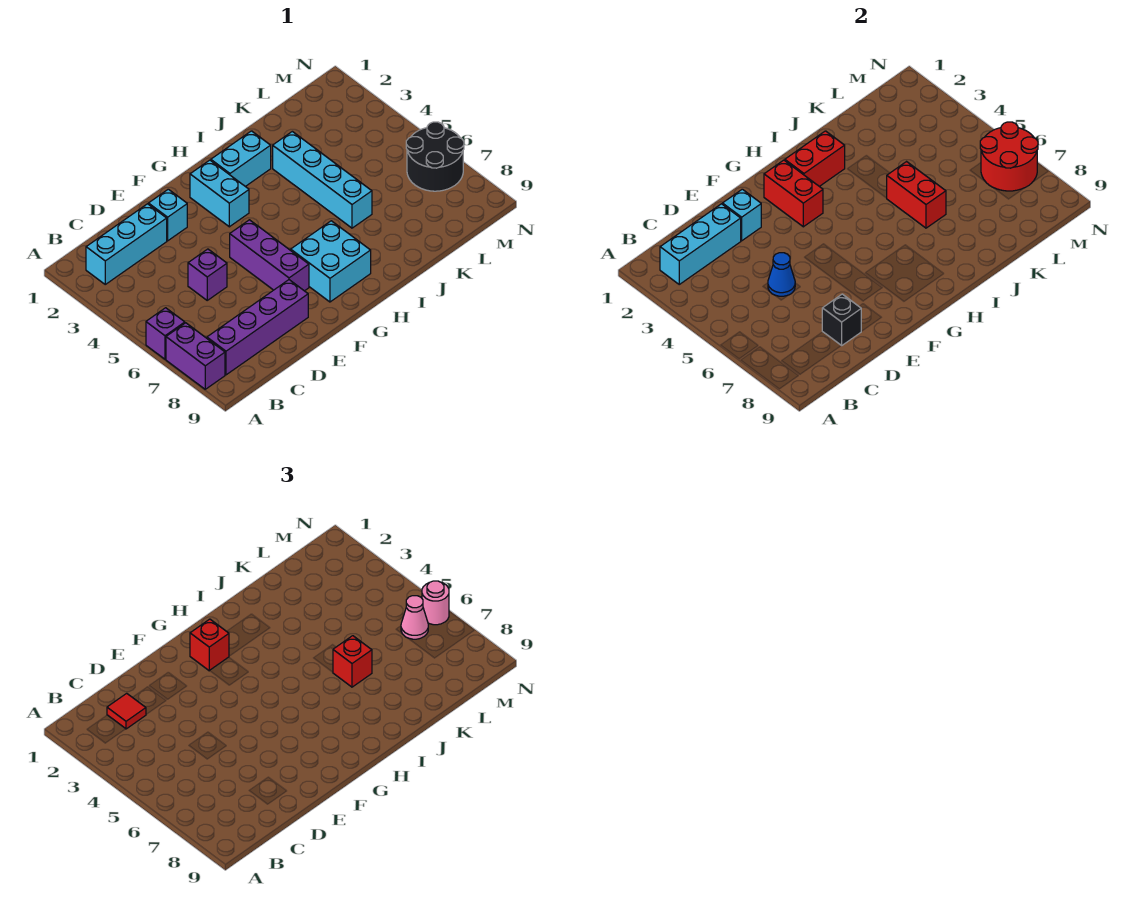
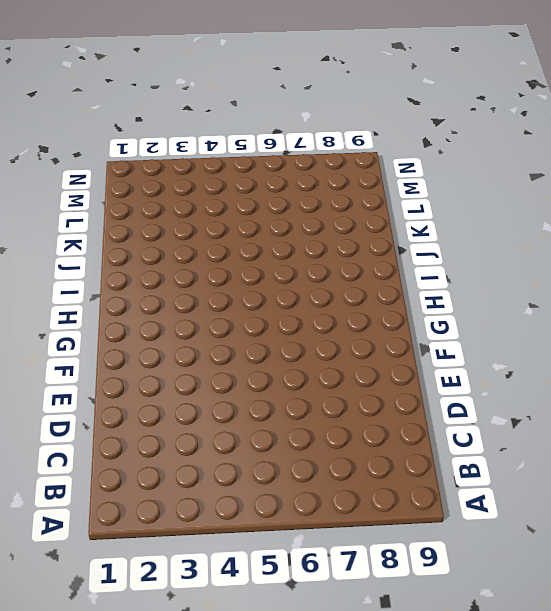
none -> purple 1x1 brick [146,308,185,359]
none -> purple 1x2 brick [166,323,225,389]
none -> cyan 1x3 brick [86,204,167,284]

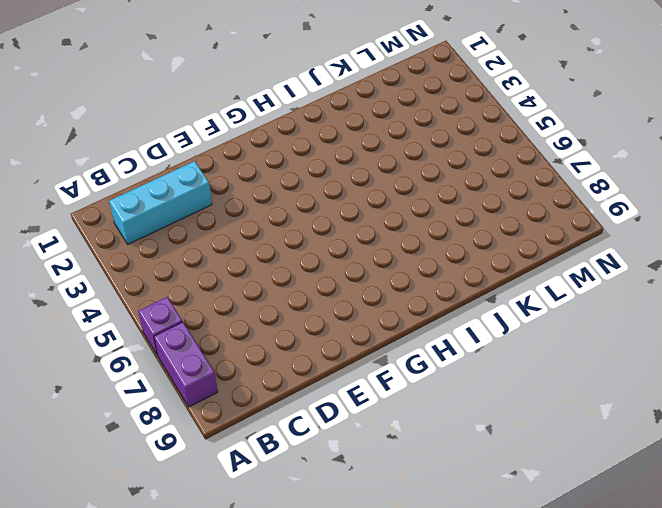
none -> purple 1x4 brick [207,280,308,375]
none -> purple 1x1 brick [188,249,227,300]
none -> cyan 1x1 brick [149,189,187,241]

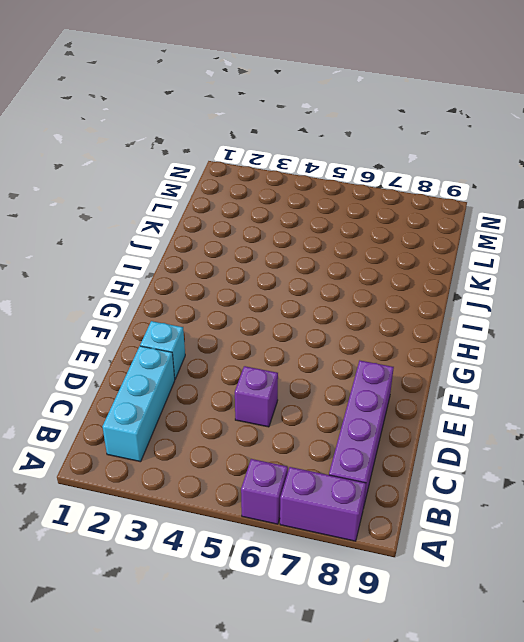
none -> purple 1x3 brick [230,220,309,291]
none -> cyan 1x2 brick [190,160,249,227]
none -> cyan 2x2 brick [291,221,371,302]

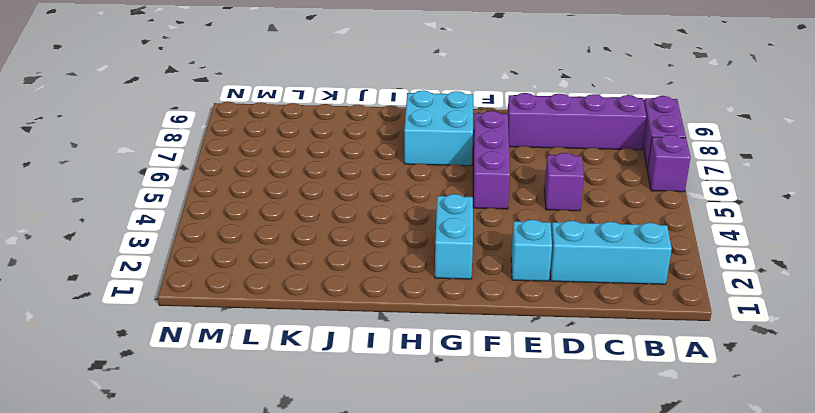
none -> cyan 1x2 brick [211,131,271,186]
none -> cyan 1x4 brick [273,131,372,228]
none -> black 2x2 round brick [406,122,464,191]

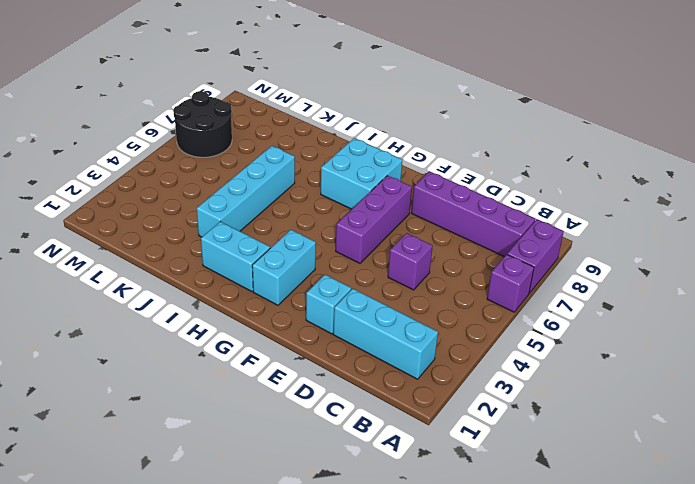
none -> cyan 1x3 brick [660,204,741,284]
none -> blue 1x1 cone [768,253,795,296]
none -> black 1x1 brick [822,294,861,346]

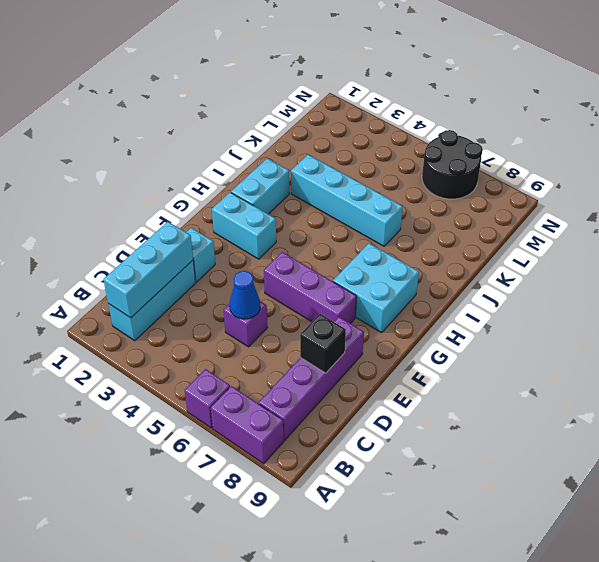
none -> cyan 1x1 brick [723,189,761,241]
none -> red 1x2 brick [764,160,823,227]
none -> red 1x2 brick [785,131,845,186]

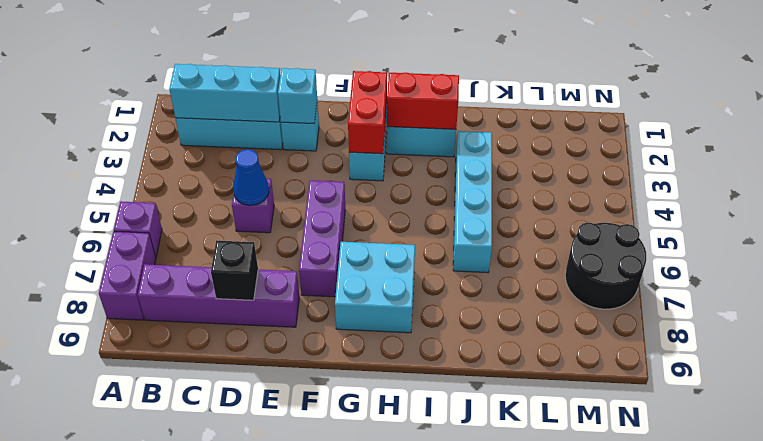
none -> red 1x2 brick [887,162,946,228]
none -> red 2x2 round brick [980,122,1038,191]
none -> red 1x1 tile [107,693,146,729]

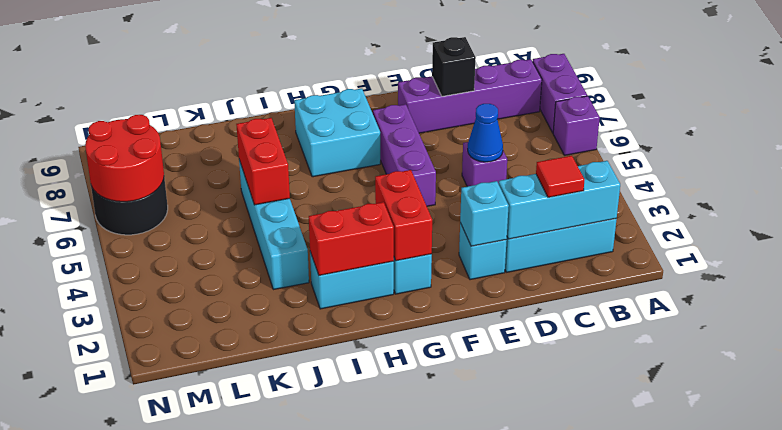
none -> red 1x1 brick [190,619,229,671]
none -> red 1x1 brick [333,636,372,687]
none -> pink 1x1 cone [401,596,428,639]

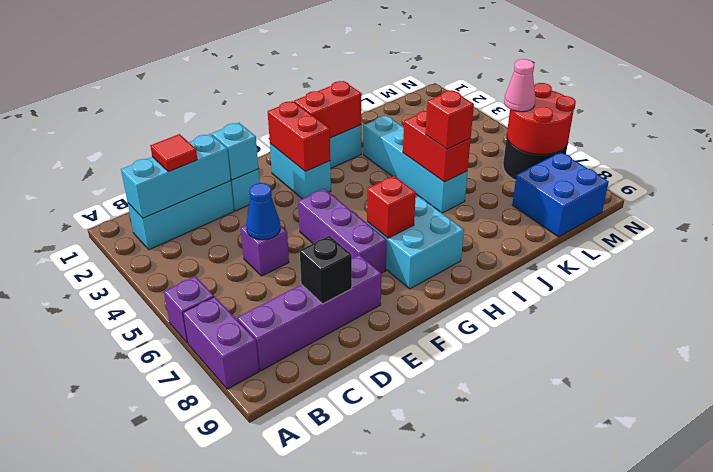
red 1x1 brick [367,176,416,238] -> red 1x1 brick moved to [190,619,229,671]
blue 2x2 brick [512,152,609,237] -> none
none -> pink 1x1 round brick [422,581,449,625]

